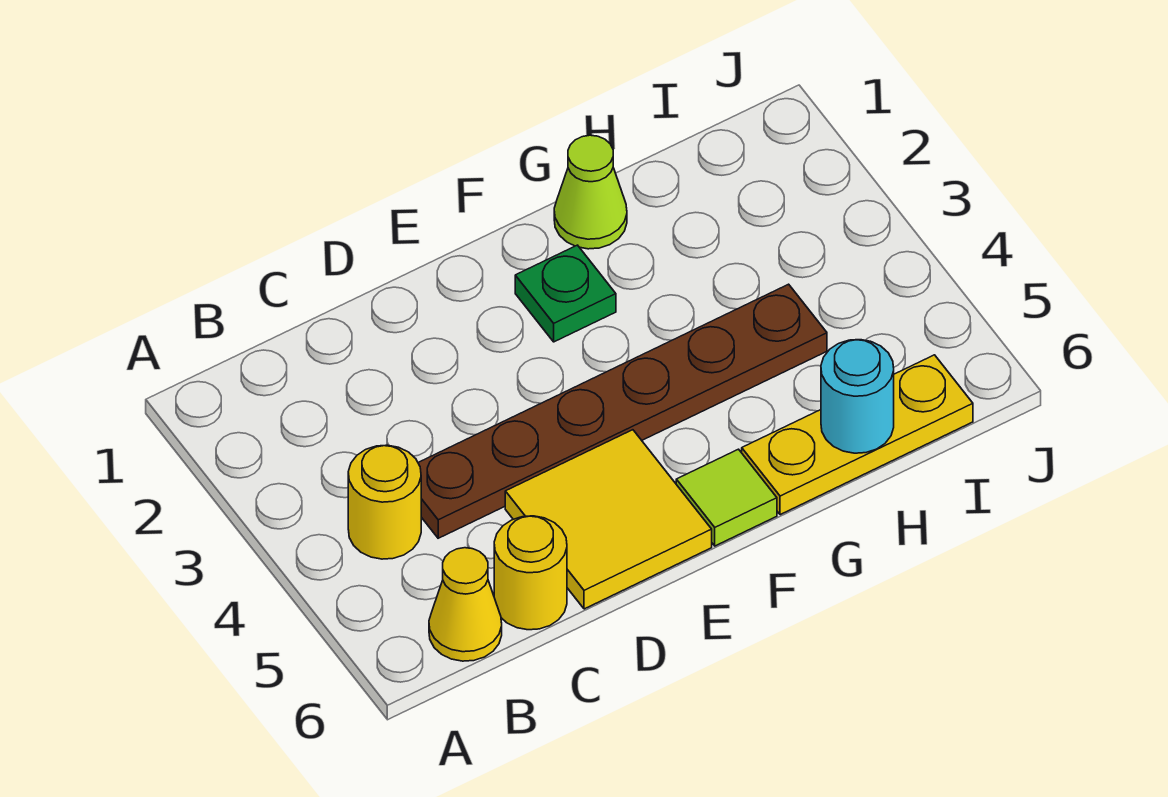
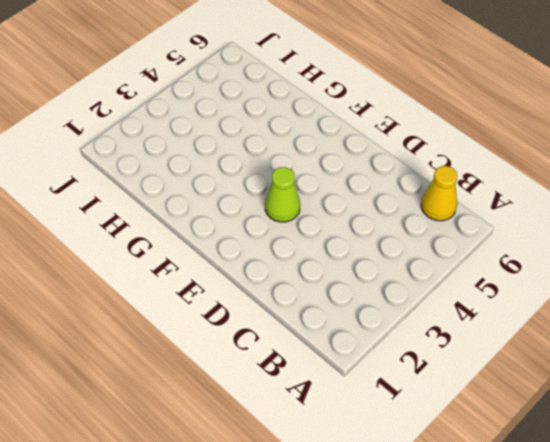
lime 1x1 cone [265,167,300,222] -> lime 1x1 cone moved to [554,135,627,249]
none -> yellow 1x1 round brick [348,445,421,559]
none -> brown 1x6 plate [418,284,827,538]

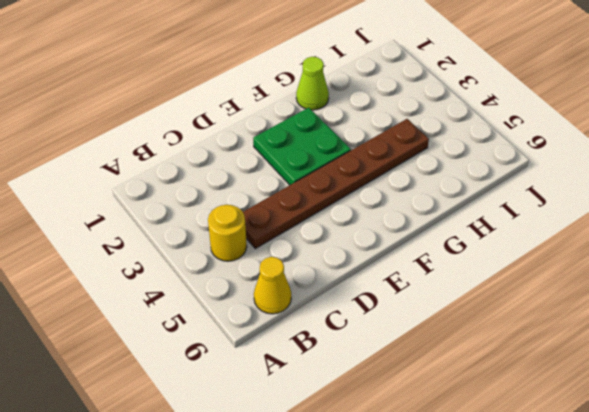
green 2x2 plate [253,108,351,185] -> green 1x1 plate [515,245,616,342]
none -> yellow 1x1 round brick [494,516,567,630]
none -> yellow 2x2 tile [505,430,712,609]

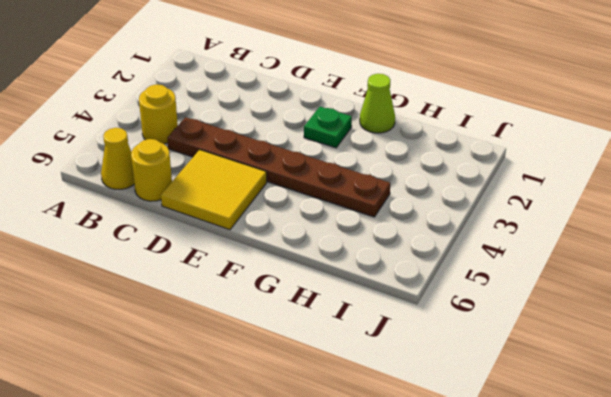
none -> lime 1x1 tile [676,449,777,546]
none -> yellow 1x3 plate [742,355,973,515]

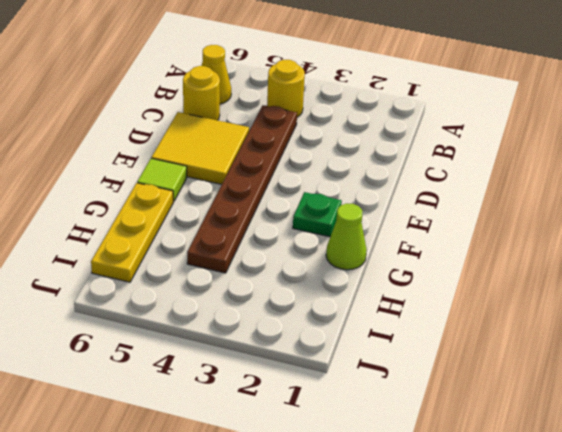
none -> cyan 1x1 round brick [821,340,894,453]

